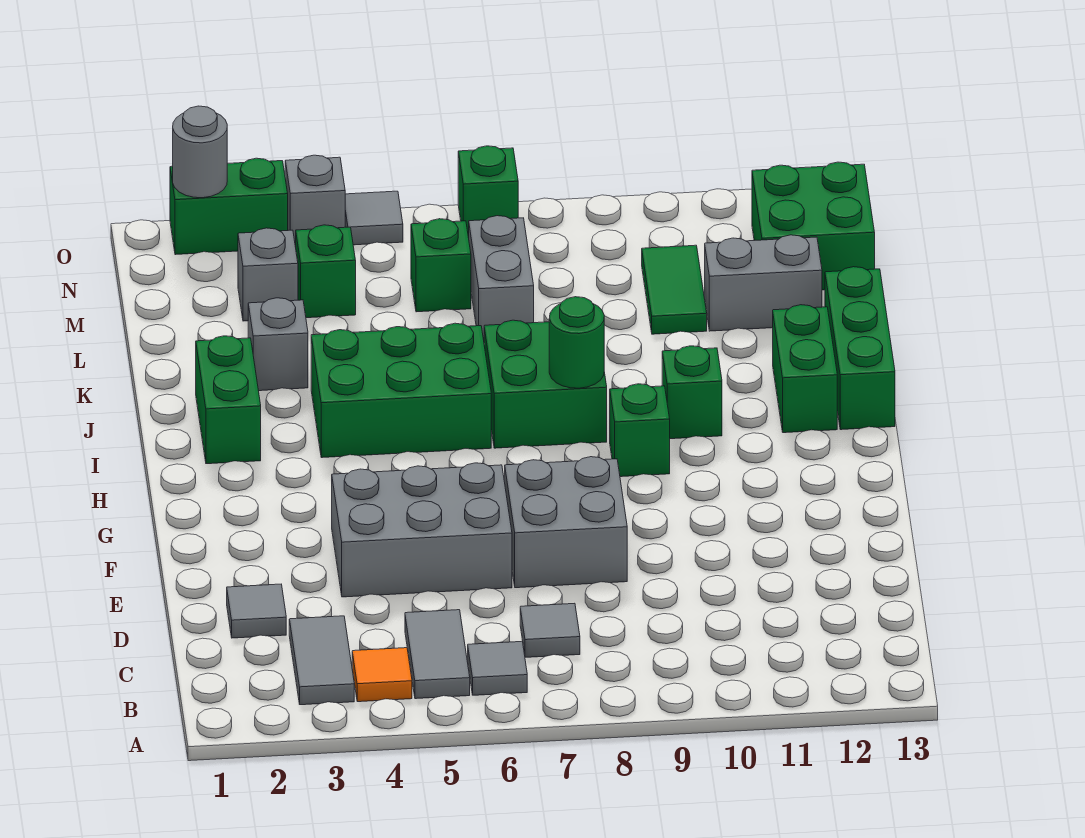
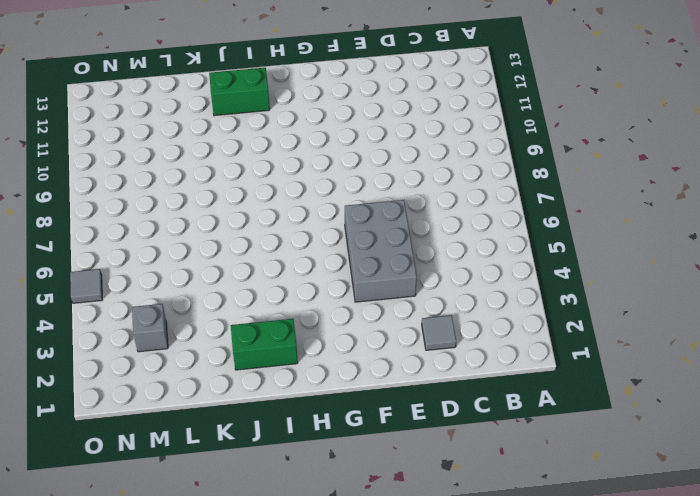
none -> grey 1x2 tile [289,616,354,705]
none -> orange 1x1 tile [352,648,412,702]
none -> grey 1x2 tile [405,610,470,699]

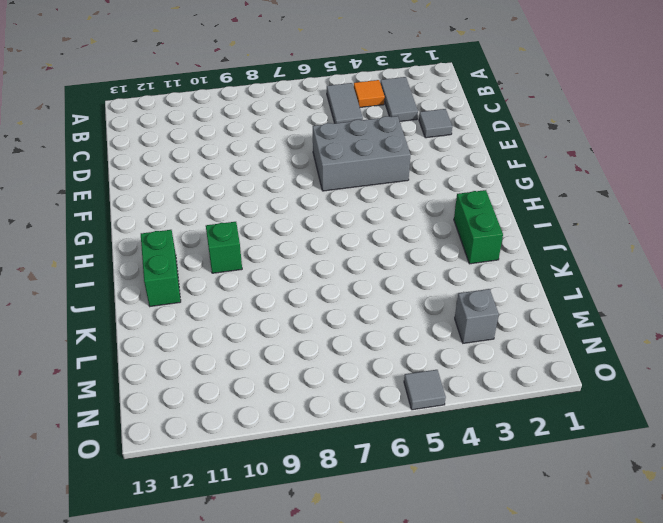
none -> grey 1x1 tile [468,641,527,695]
none -> grey 1x1 tile [520,603,580,657]
none -> grey 2x2 brick [505,457,627,588]

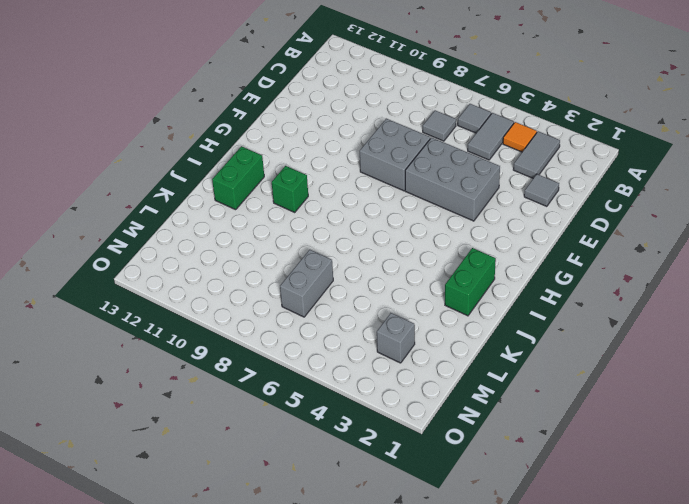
none -> green 1x1 brick [610,384,670,477]
none -> green 2x3 brick [311,323,491,458]
none -> green 2x2 brick [484,320,607,448]

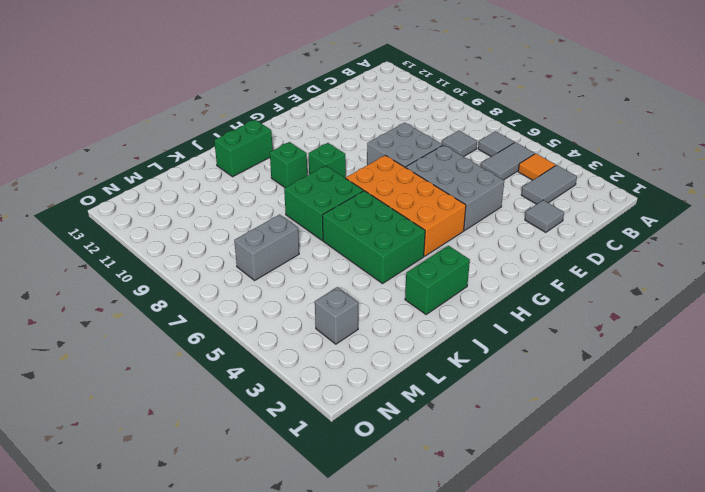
orange 2x4 brick [346,155,466,256] -> none
none -> green 1x3 brick [825,267,895,430]
none -> grey 1x1 brick [248,298,308,391]
none -> green 1x2 tile [642,245,707,334]

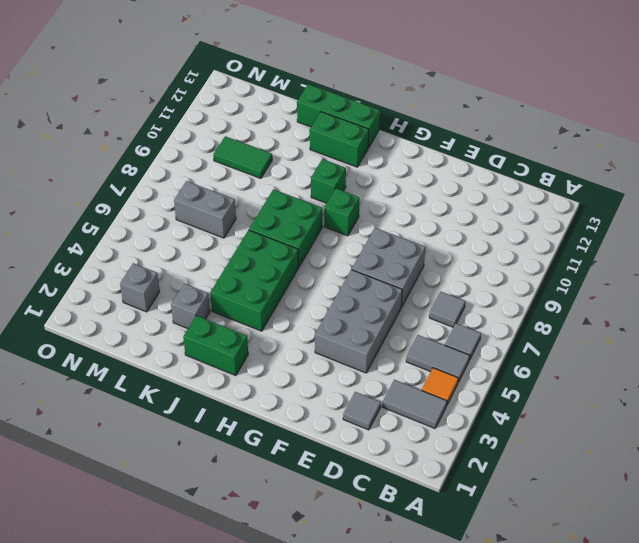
none -> grey 1x2 brick [705,235,822,331]
none -> green 1x1 brick [296,225,356,318]
none -> green 1x1 brick [411,219,471,312]

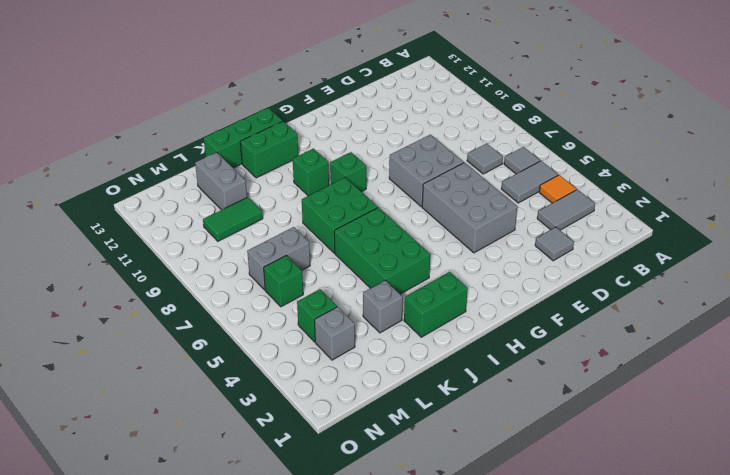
none -> green 2x2 brick [752,162,875,290]
none -> green 1x2 brick [170,158,288,255]
none -> grey 1x1 brick [285,155,345,247]

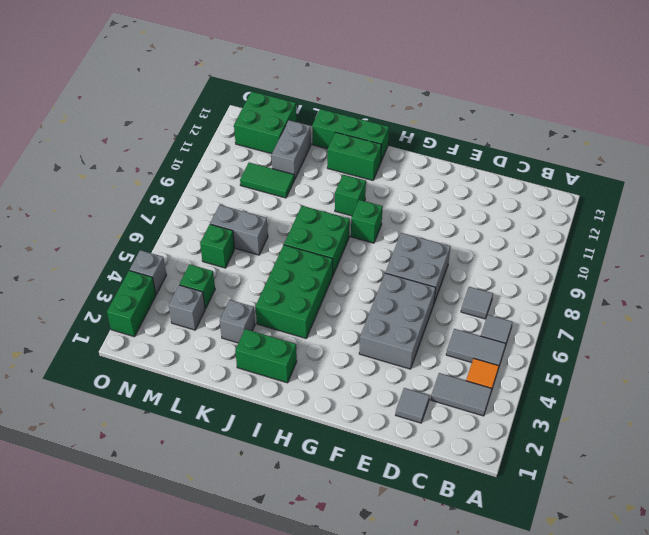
none -> grey 1x1 tile [345,191,403,245]
none -> green 1x1 brick [458,146,518,238]
none -> green 1x1 round brick [549,297,604,388]

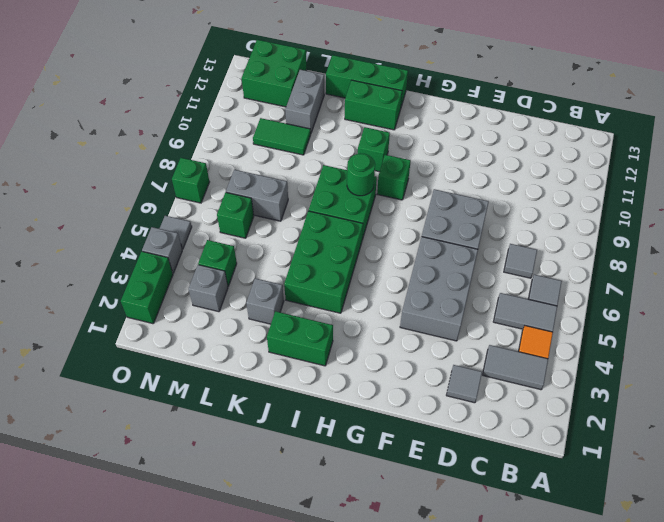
none -> grey 1x1 round brick [173,106,227,198]

